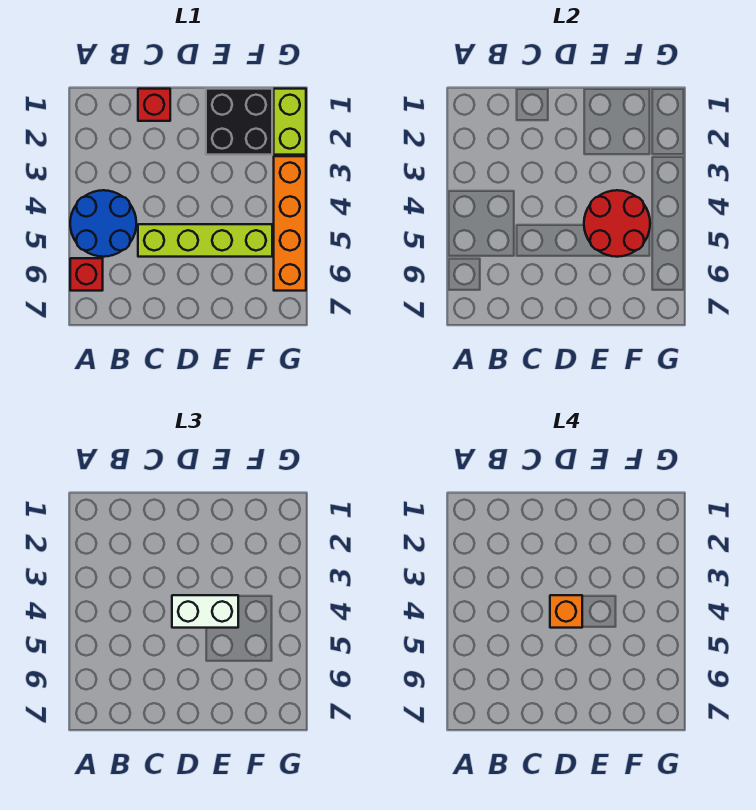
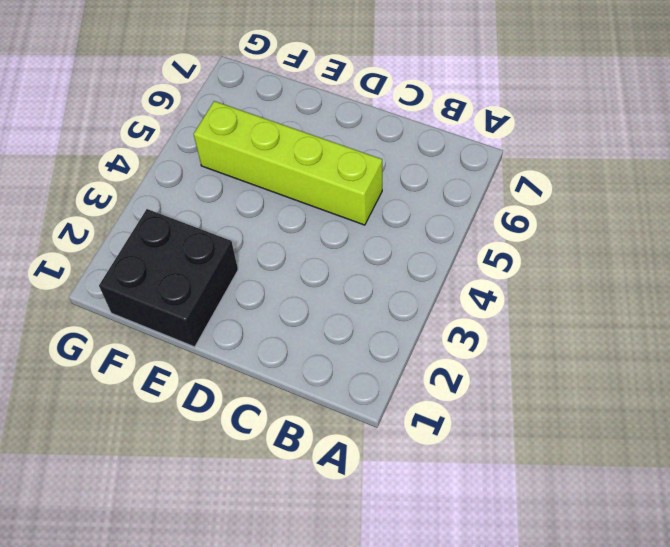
none -> blue 2x2 round brick [70,190,136,257]
none -> red 1x1 brick [70,258,103,291]

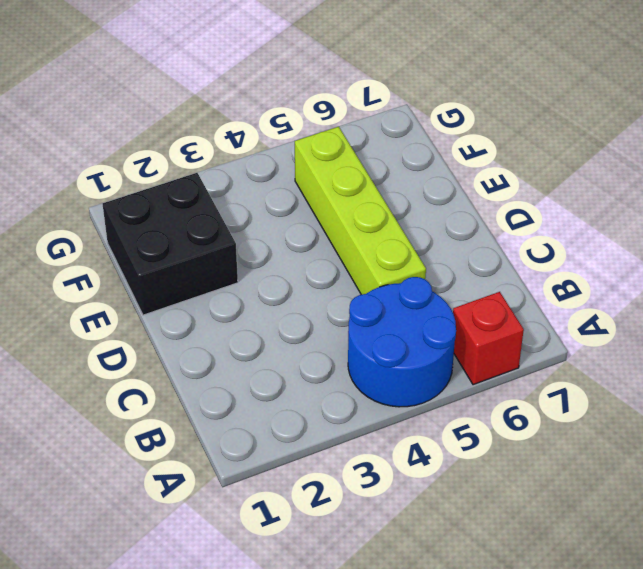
none -> red 1x1 brick [138,89,170,121]
none -> lime 1x2 brick [274,89,306,155]

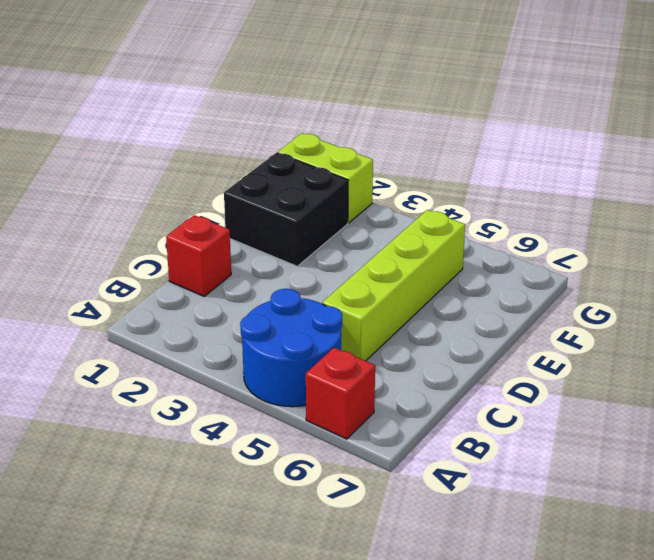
none -> orange 1x4 brick [274,156,306,291]
none -> red 2x2 round brick [584,190,650,257]

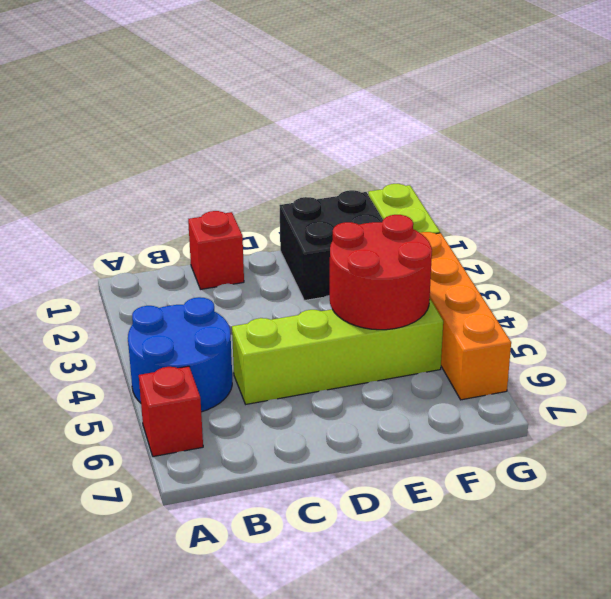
none -> white 1x2 brick [172,595,238,628]
none -> orange 1x1 brick [550,595,582,628]

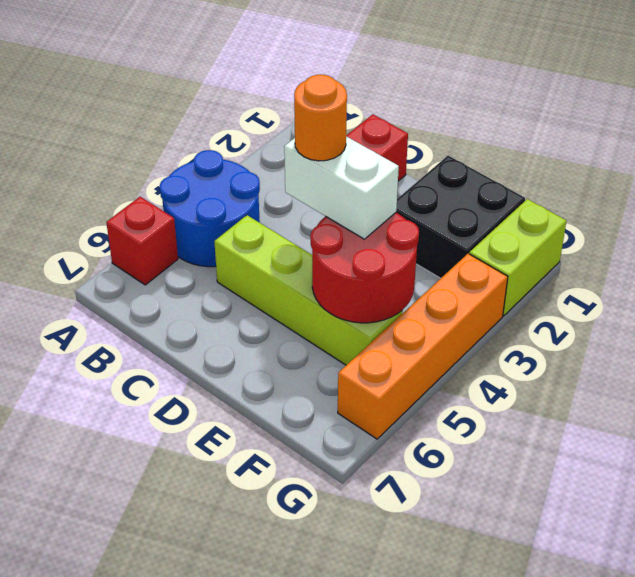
orange 1x1 round brick [294,75,347,161] -> orange 1x1 brick [550,595,582,628]

